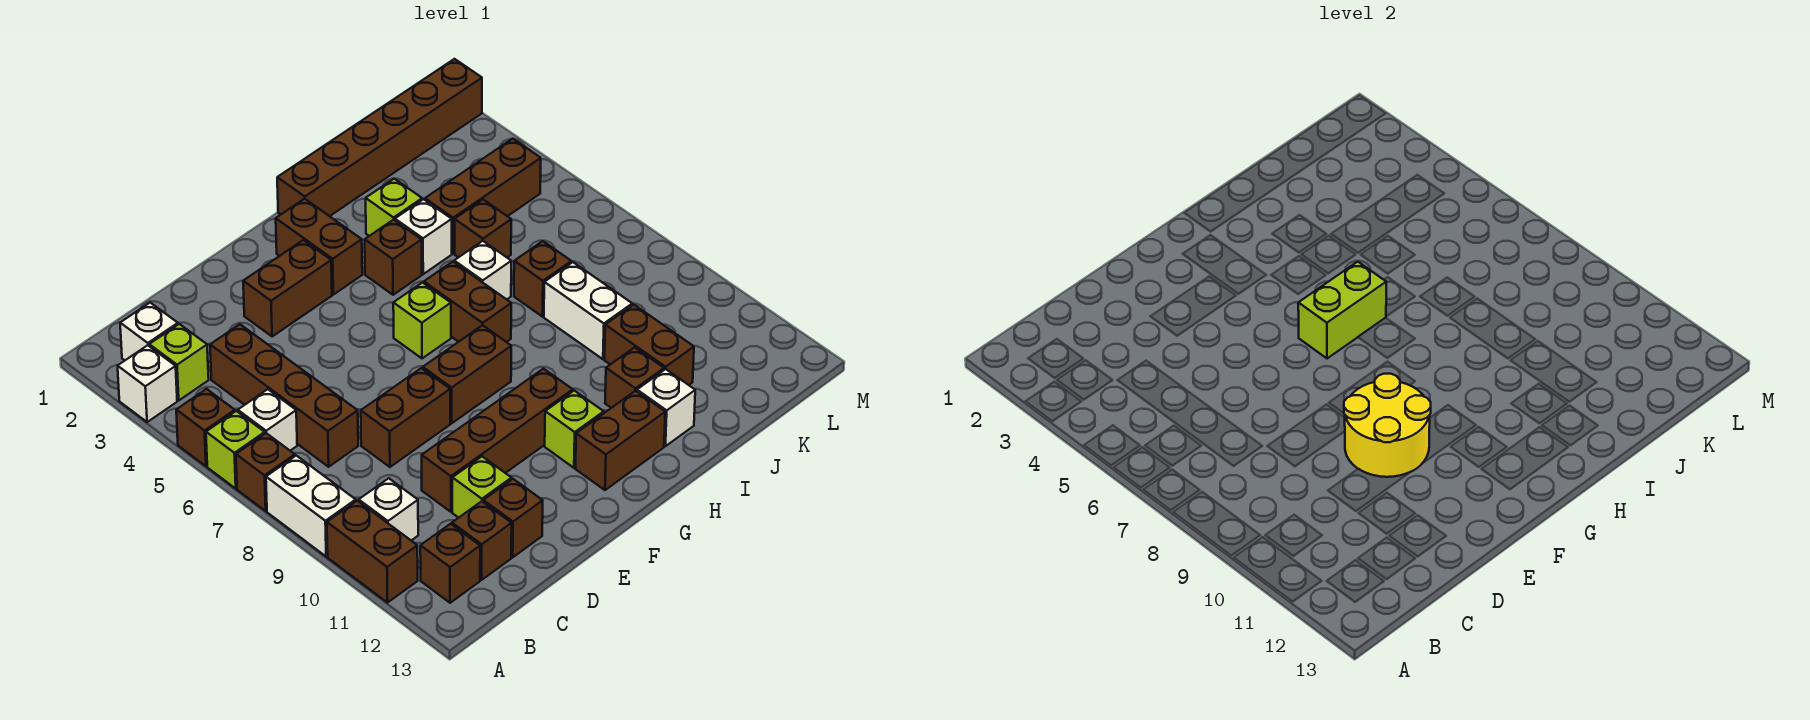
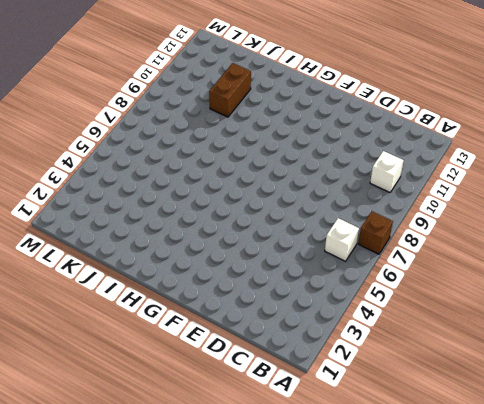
none -> white 1x1 brick [118,345,177,422]
none -> brown 1x1 brick [176,389,235,466]
none -> lime 1x1 brick [206,411,265,488]
none -> white 1x2 brick [266,456,356,557]

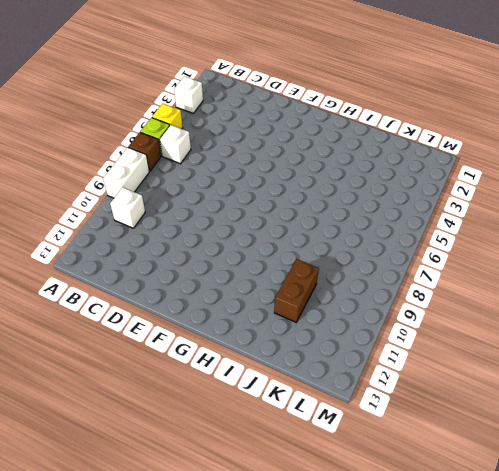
yellow 1x1 brick [152,103,183,129] -> brown 1x1 brick [176,389,235,466]
none -> brown 1x2 brick [327,501,418,603]
none -> white 1x1 brick [120,303,178,360]
none -> lime 1x1 brick [149,324,209,400]
none -> brown 1x1 brick [420,524,480,603]

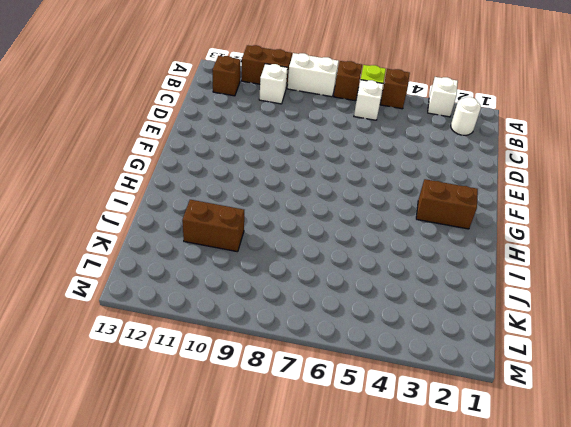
white 1x1 round brick [451,97,481,135] -> white 1x1 brick [120,303,178,360]
none -> lime 1x1 brick [149,324,209,400]
none -> brown 1x4 brick [210,324,358,467]
none -> brown 1x1 brick [452,501,512,580]
none -> brown 1x2 brick [361,368,450,467]

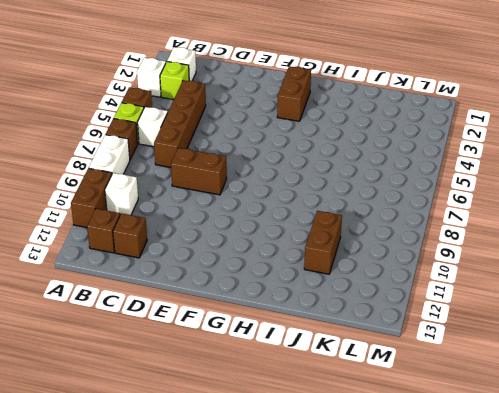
none -> brown 1x4 brick [422,369,573,512]
none -> lime 1x1 brick [452,456,512,518]
none -> brown 1x1 brick [483,479,543,557]
none -> brown 1x2 brick [243,240,332,337]

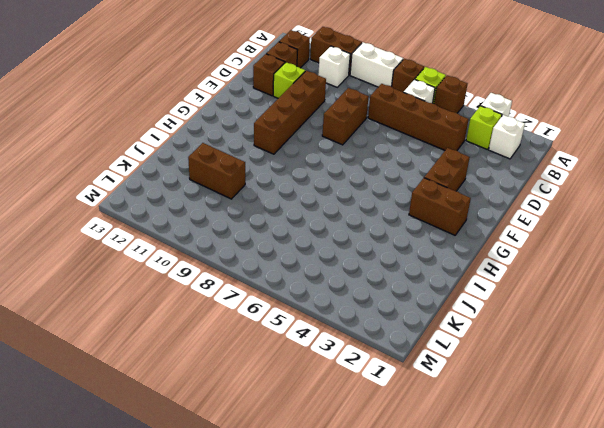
none -> brown 1x2 brick [423,325,511,423]
none -> lime 1x1 brick [393,283,451,358]
none -> lime 1x1 brick [545,391,604,468]
none -> brown 1x2 brick [576,391,665,490]

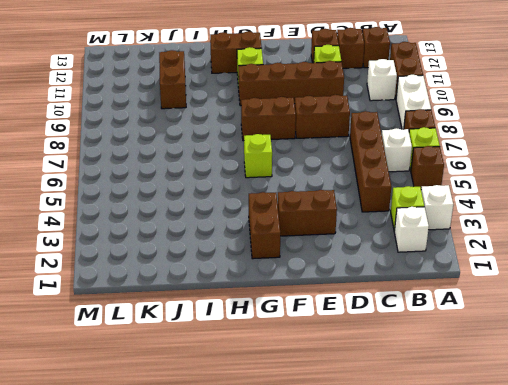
none -> brown 1x6 brick [277,59,482,216]
none -> brown 1x1 brick [365,220,422,295]
none -> brown 1x2 brick [424,262,511,342]
none -> lime 1x1 brick [366,179,422,236]

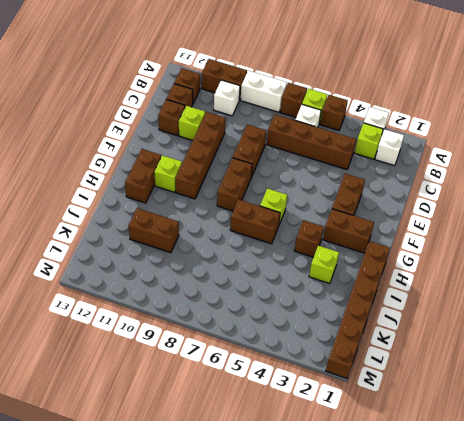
none -> white 1x1 brick [395,199,452,274]
none -> white 1x1 brick [454,241,511,299]
none -> brown 1x1 brick [605,347,664,408]
none -> white 1x1 brick [637,369,695,446]

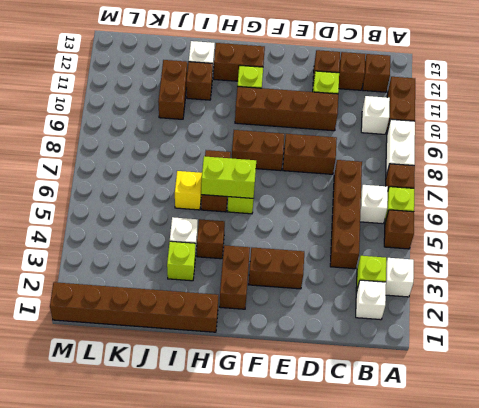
yellow 1x1 brick [175,171,202,210] -> white 1x1 brick [454,241,511,299]
none -> brown 1x3 brick [425,139,541,254]
none -> brown 1x1 brick [455,200,511,258]
none -> brown 1x1 brick [514,241,571,317]
none -> white 1x2 brick [544,262,632,359]

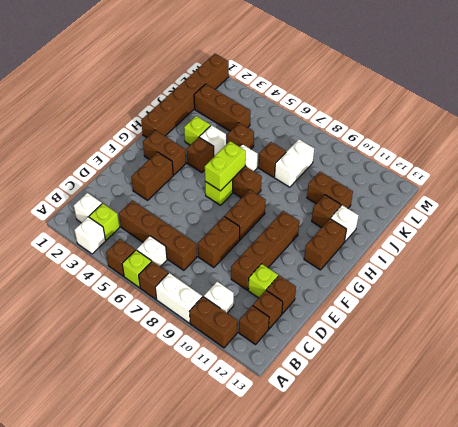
white 1x2 brick [274,139,314,187] -> white 1x2 brick turned to [544,262,632,359]
brown 1x3 brick [194,84,250,131] -> brown 1x3 brick turned to [425,139,541,254]
none -> lime 1x1 brick [545,391,604,468]
none -> yellow 2x2 round brick [1344,374,1431,477]

